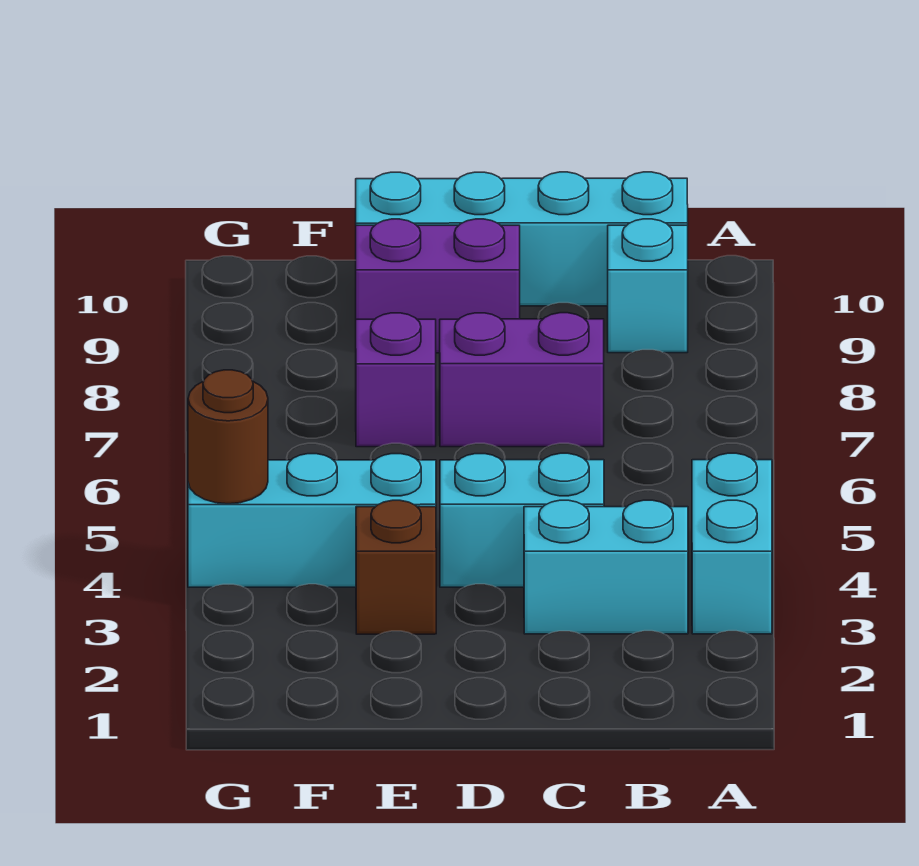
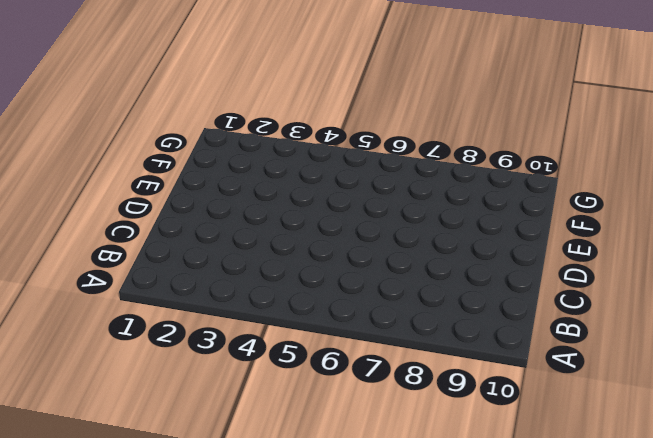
none -> cyan 1x2 brick [692,453,772,634]
none -> cyan 1x2 brick [524,500,688,634]

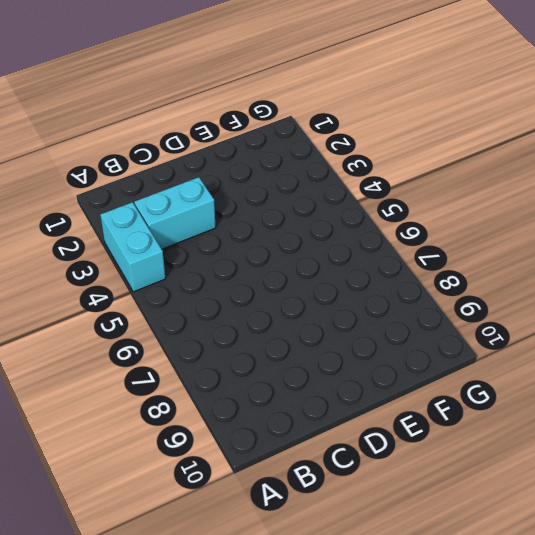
none -> cyan 1x1 brick [608,219,688,353]
none -> cyan 1x4 brick [356,172,688,306]

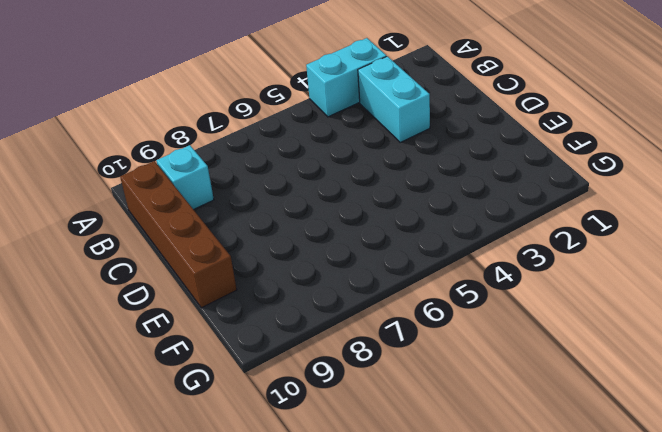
brown 1x4 brick [120,161,237,308] -> cyan 1x4 brick [356,172,688,306]
none -> cyan 1x2 brick [440,453,604,587]
none -> purple 1x2 brick [440,313,604,447]

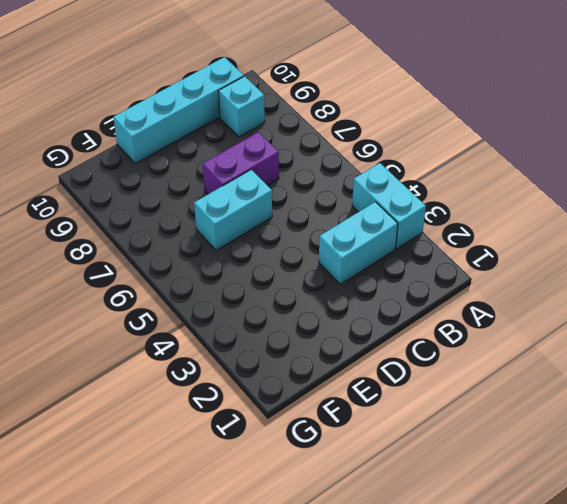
cyan 1x2 brick [194,170,272,251] -> cyan 1x2 brick moved to [440,453,604,587]
none -> purple 1x2 brick [356,219,520,353]
none -> brown 1x1 brick [356,500,436,634]

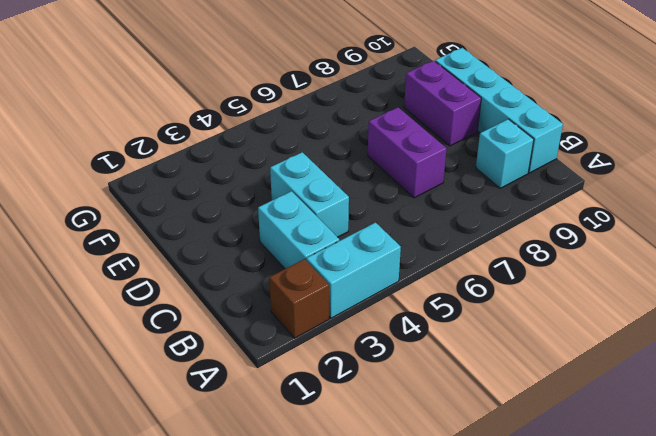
brown 1x1 brick [269,259,329,338] -> brown 1x1 brick moved to [356,500,436,634]
none -> cyan 1x3 brick [188,454,436,587]
none -> purple 1x1 brick [356,313,436,447]

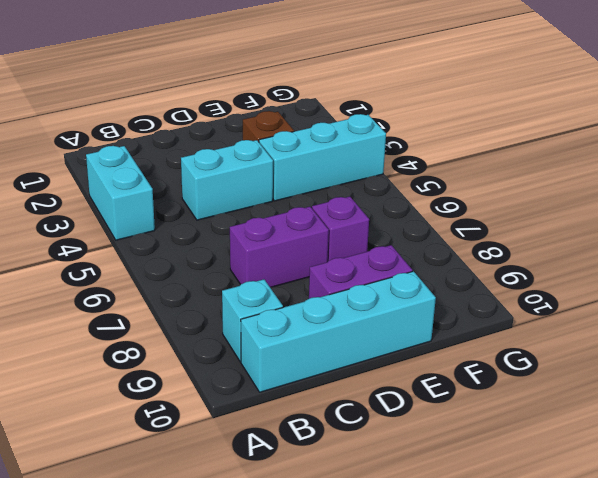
none -> cyan 1x2 brick [524,500,688,634]
none -> brown 1x1 round brick [188,370,268,504]

